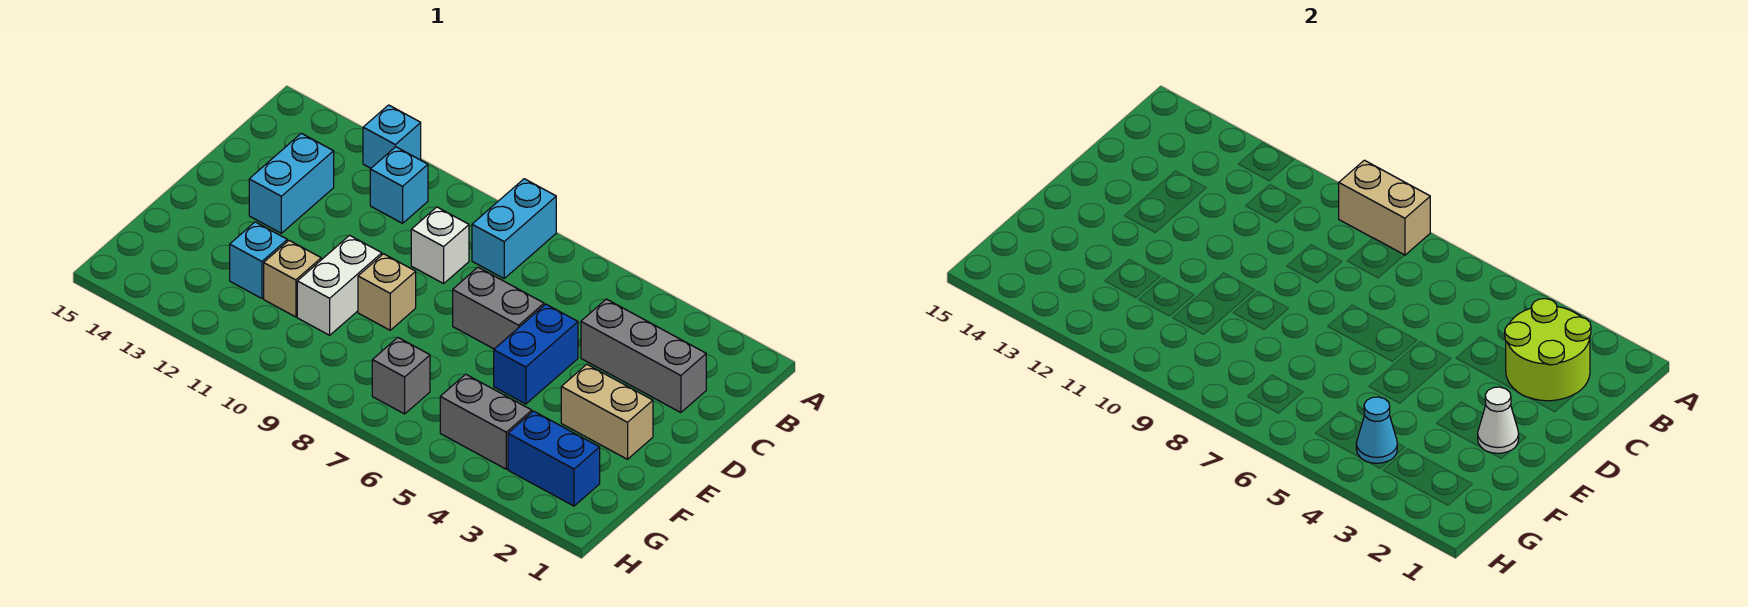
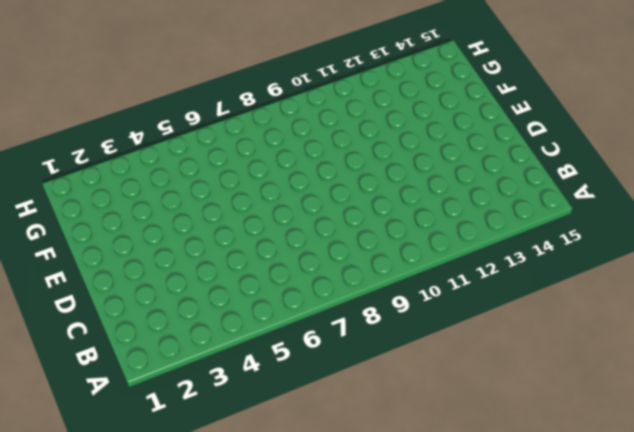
none -> cyan 1x2 brick [472,179,556,278]
none -> cyan 1x1 brick [363,105,421,168]
none -> cyan 1x1 brick [370,147,428,223]

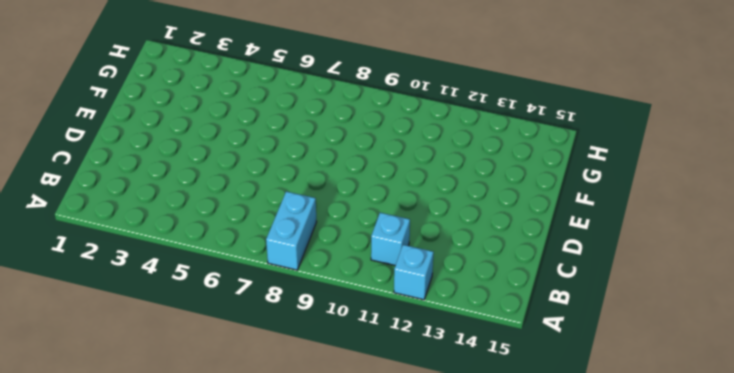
none -> grey 1x3 brick [581,299,706,413]
none -> white 1x1 brick [411,207,469,284]
none -> cyan 1x2 brick [249,133,334,233]

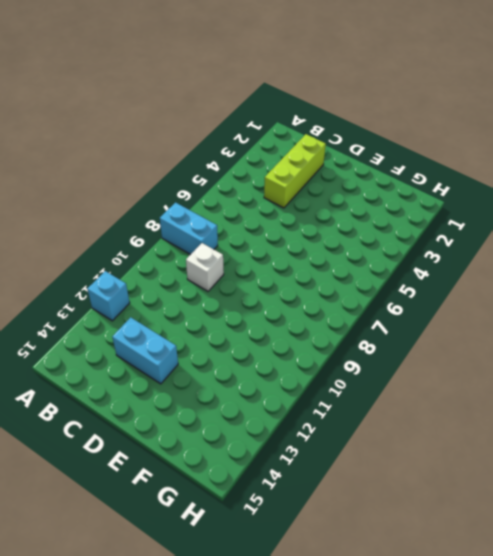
lime 1x3 brick [264,134,326,208] -> grey 1x3 brick [581,299,706,413]
none -> cyan 1x1 brick [370,147,428,223]
none -> blue 1x2 brick [494,304,578,404]
none -> grey 1x2 brick [453,267,544,349]

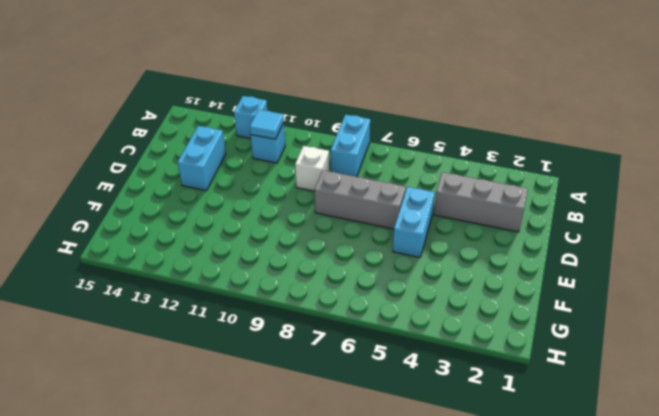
cyan 1x1 tile [250,110,284,139] -> none
cyan 1x2 brick [393,187,435,257] -> blue 1x2 brick [494,304,578,404]
grey 1x3 brick [314,170,406,229] -> grey 1x2 brick [453,267,544,349]
none -> tan 1x2 brick [561,364,653,459]
none -> tan 1x1 brick [358,254,416,330]
none -> white 1x2 brick [297,235,382,335]

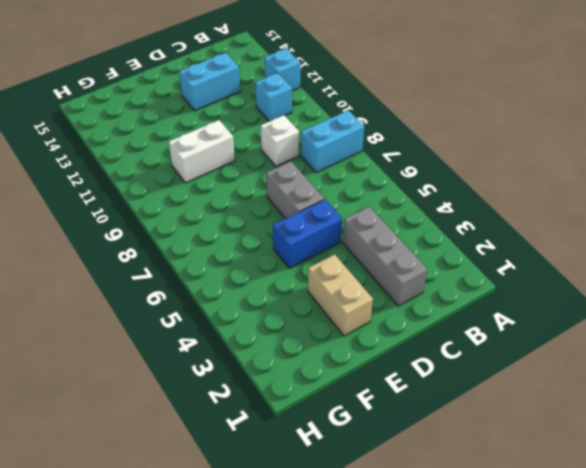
none -> tan 1x1 brick [358,254,416,330]
none -> tan 1x1 brick [264,241,321,317]
none -> cyan 1x1 brick [230,222,287,298]

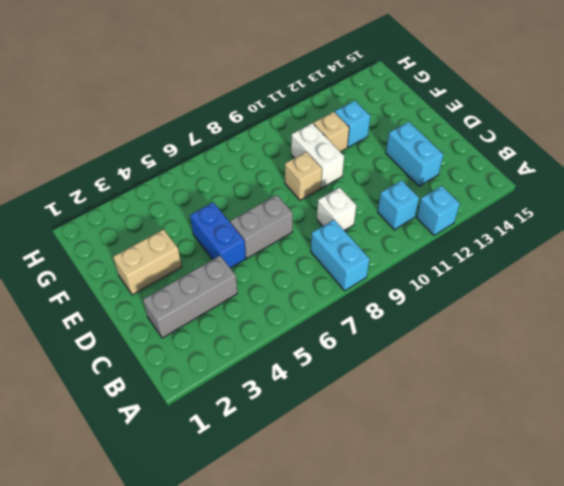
none -> blue 1x2 brick [508,411,600,506]
none -> grey 1x2 brick [440,374,532,469]
none -> grey 1x1 brick [372,338,430,414]

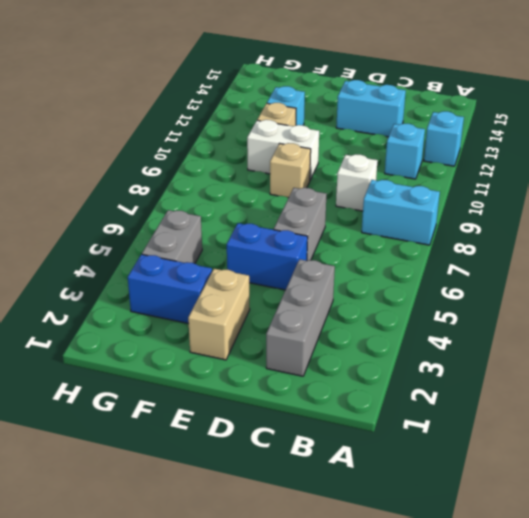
blue 1x2 brick [128,254,212,324] -> blue 1x2 brick turned to [508,411,600,506]
none -> grey 1x1 brick [372,338,430,414]
none -> tan 1x2 brick [1339,160,1430,255]
none -> lime 2x2 round brick [1505,299,1591,401]

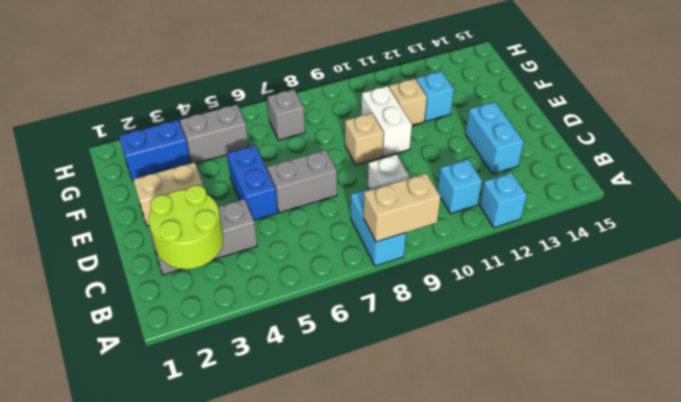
none -> white 1x1 cone [1478,387,1519,453]
none -> cyan 1x1 cone [1356,397,1397,463]

